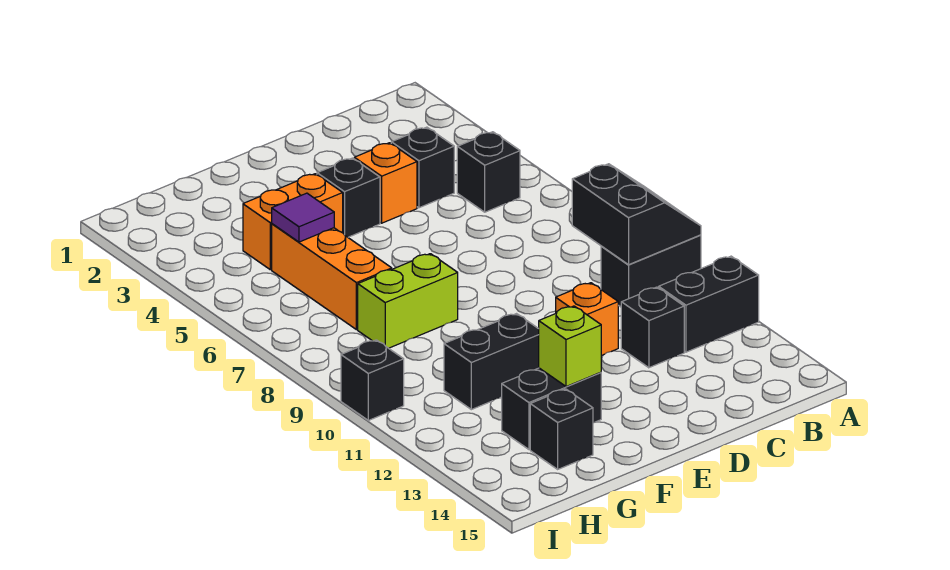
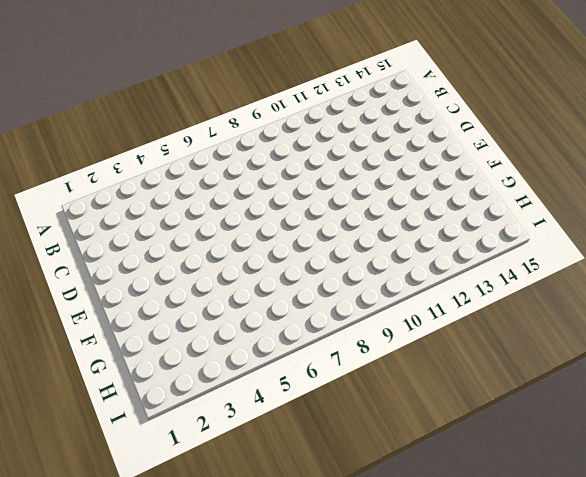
none -> black 1x2 brick [601,235,701,307]
none -> black 1x2 brick [659,256,759,352]
none -> black 1x1 brick [457,132,520,212]

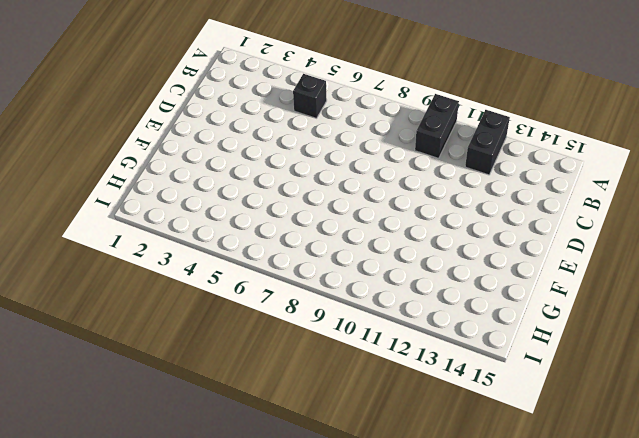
none -> black 1x1 brick [391,127,454,208]
none -> black 1x1 brick [621,287,684,368]
none -> orange 1x1 brick [354,143,417,223]

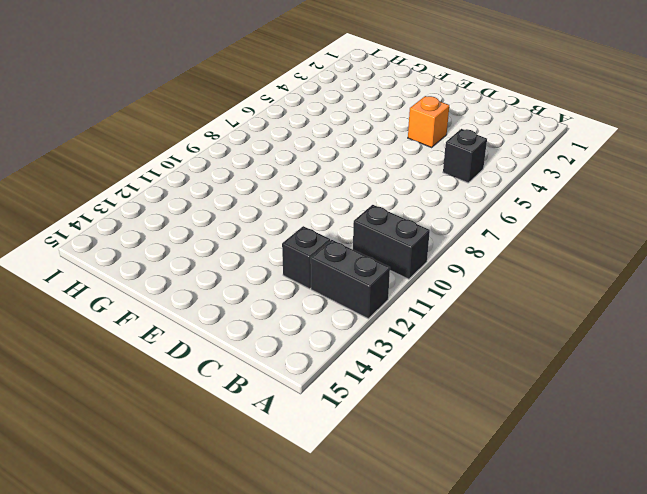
none -> black 1x1 brick [391,127,454,208]
none -> orange 1x1 brick [556,283,618,356]
none -> black 1x1 brick [317,158,380,237]

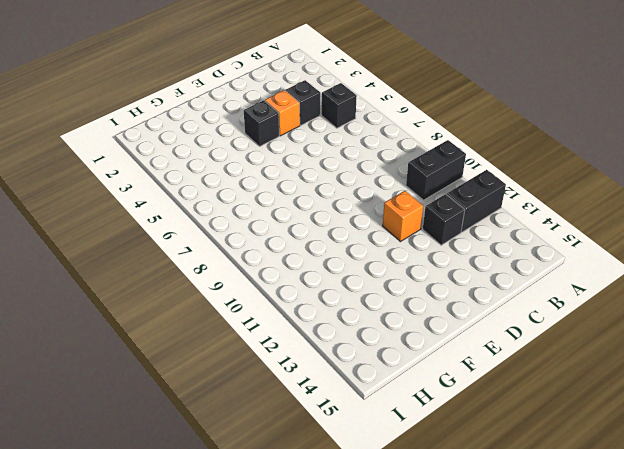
none -> orange 1x2 brick [243,174,343,270]
none -> lime 1x2 brick [358,254,458,348]
none -> black 1x2 brick [444,314,539,410]

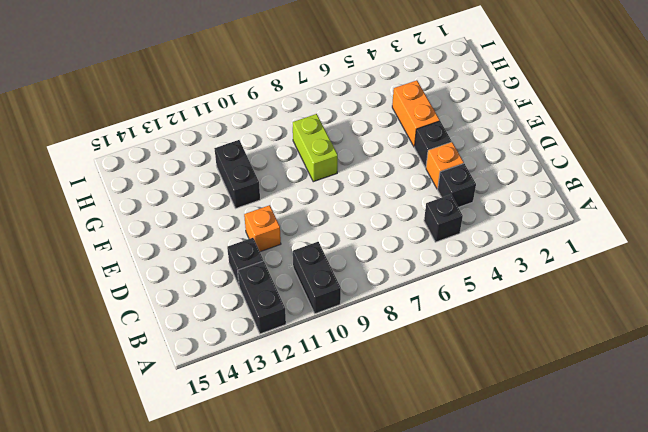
none -> black 1x2 brick [501,368,601,449]
none -> orange 1x3 brick [272,224,392,330]
none -> black 1x1 brick [530,389,593,469]

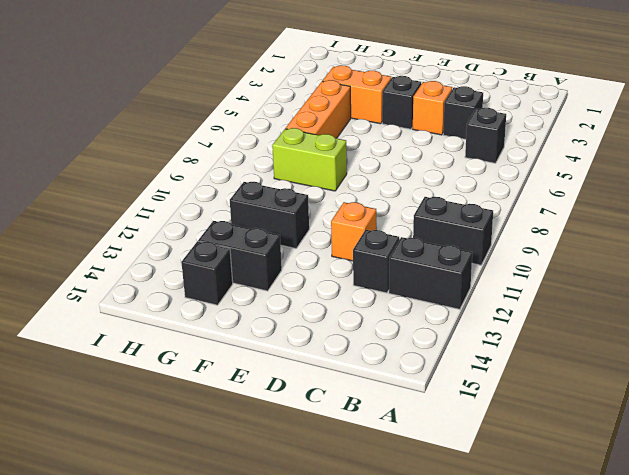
none -> black 1x1 brick [341,340,404,420]
none -> black 2x2 slope [572,164,701,265]
none -> lime 1x1 brick [539,306,601,387]

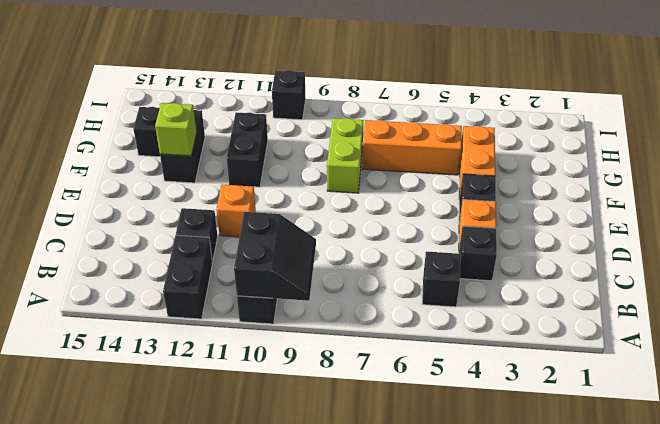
black 2x2 slope [234,212,316,301] -> black 2x2 slope turned to [572,164,701,265]
none -> purple 1x1 tile [272,193,334,242]

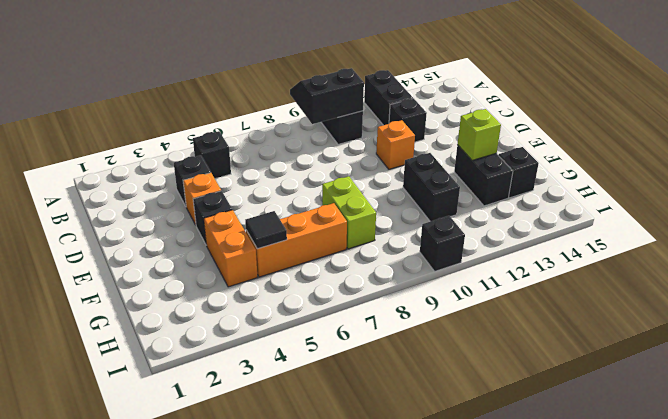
black 1x1 tile [245,211,287,249] -> purple 1x1 tile [272,193,334,242]

